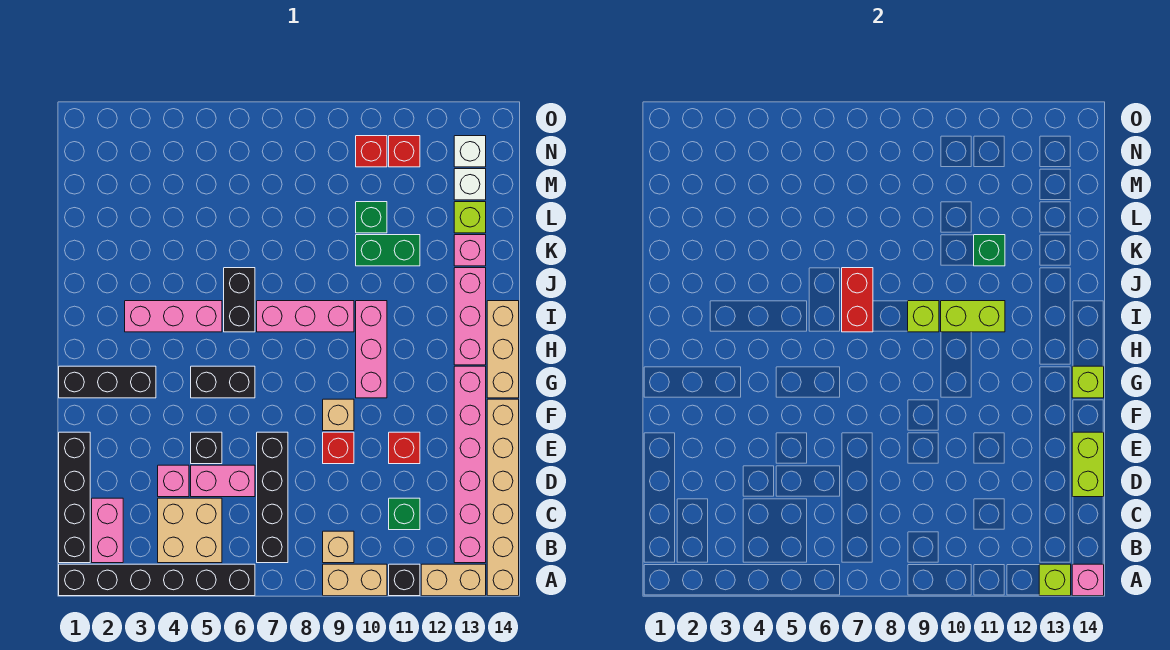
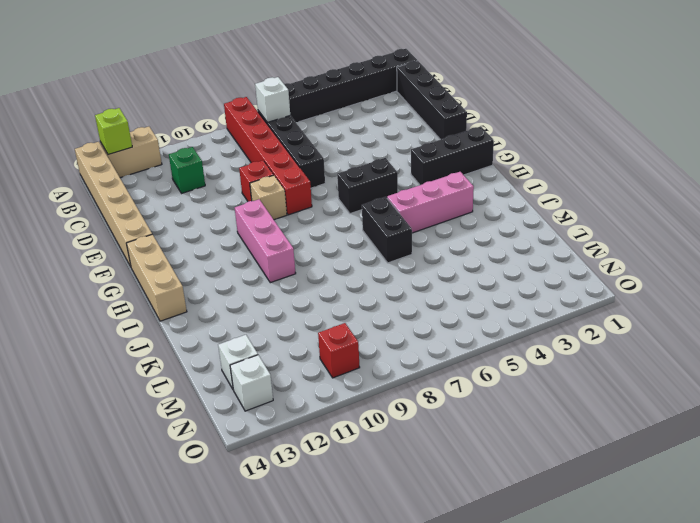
red 1x6 brick [224,97,312,215] -> none
white 1x1 brick [255,77,290,122] -> none
none -> tan 1x2 brick [323,564,387,596]
none -> black 1x1 brick [389,564,420,596]
none -> pink 1x2 brick [92,498,123,563]
none -> tan 2x2 brick [158,498,222,563]

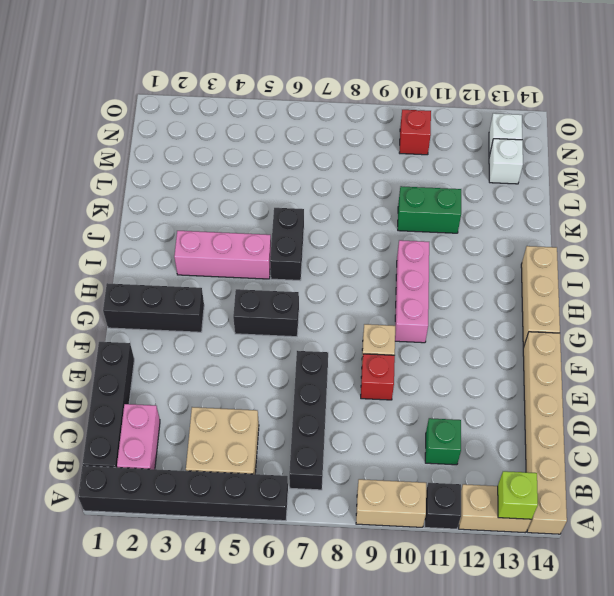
none -> tan 1x1 brick [323,531,354,563]
none -> pink 1x6 brick [454,366,486,563]
none -> pink 1x1 brick [158,465,189,497]
none -> pink 1x2 brick [191,465,255,497]

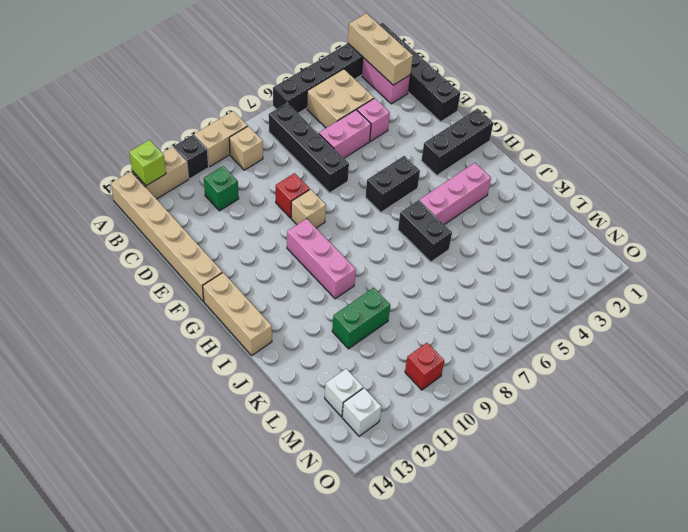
tan 1x3 brick [348,13,413,85] -> none
none -> pink 1x6 brick [454,366,486,563]
none -> black 1x1 brick [191,432,222,464]
none -> red 1x1 brick [389,432,420,464]
none -> pink 1x3 brick [454,268,486,365]

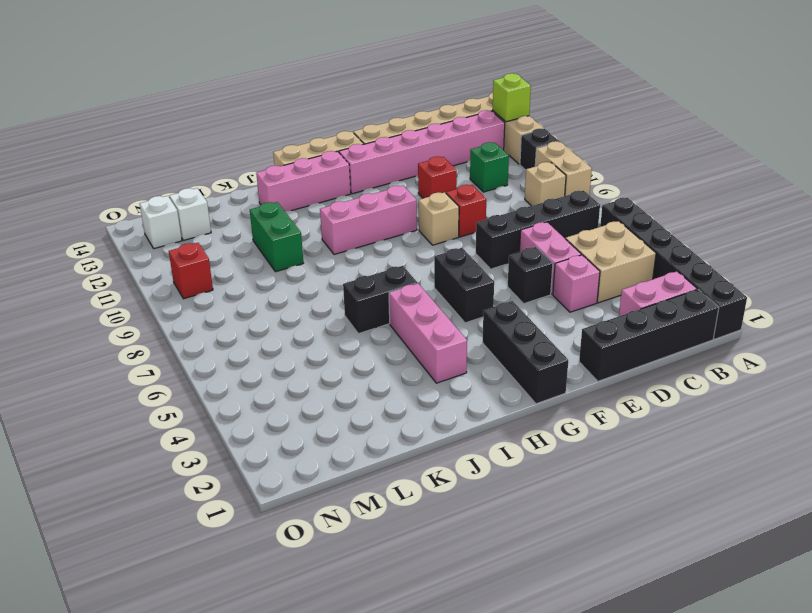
none -> pink 1x3 brick [257,301,354,332]
none -> pink 1x1 brick [454,235,486,266]
none -> green 1x1 brick [356,202,387,233]
none -> lime 1x1 brick [454,202,486,233]

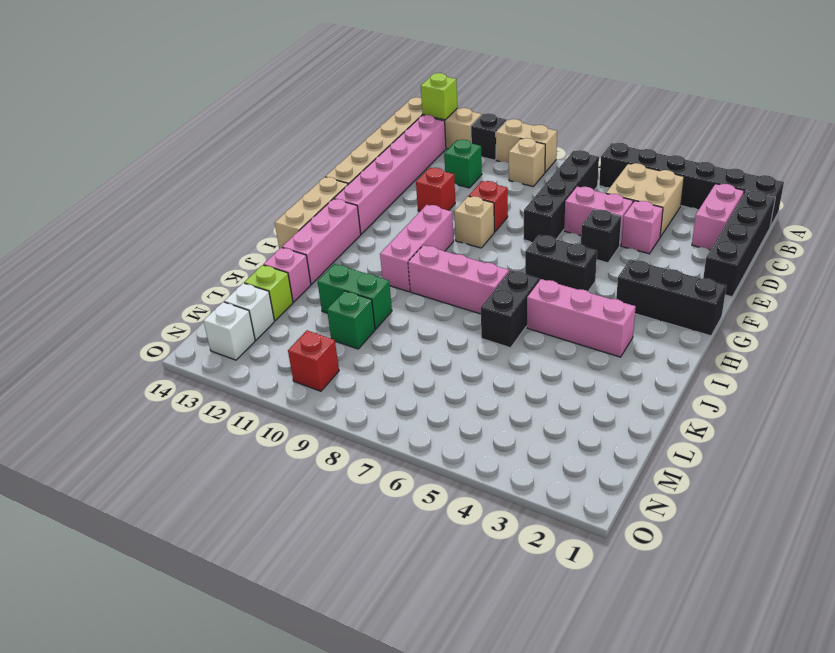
none -> red 1x1 brick [389,136,420,167]
none -> pink 1x1 brick [1072,564,1104,596]
none -> lime 1x2 brick [1072,432,1104,497]
none -> lime 1x1 brick [1072,366,1104,398]

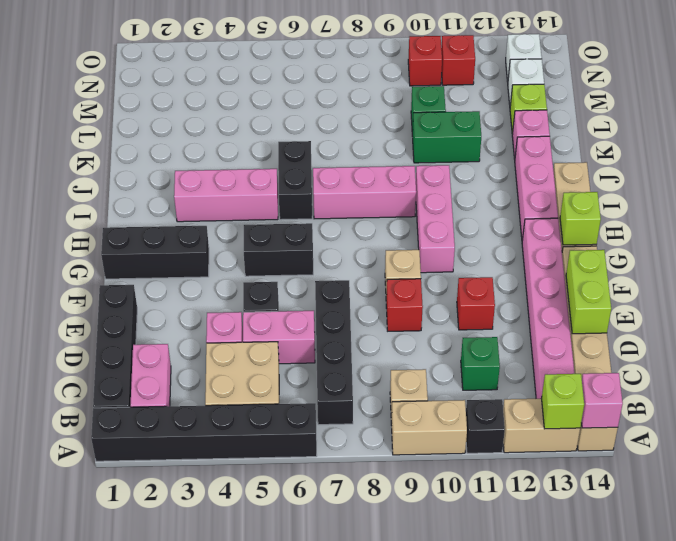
none -> red 1x2 brick [842,268,873,332]
none -> lime 1x1 brick [908,301,939,332]
none -> lime 1x2 brick [941,301,1005,332]
none -> green 1x1 brick [974,235,1005,266]

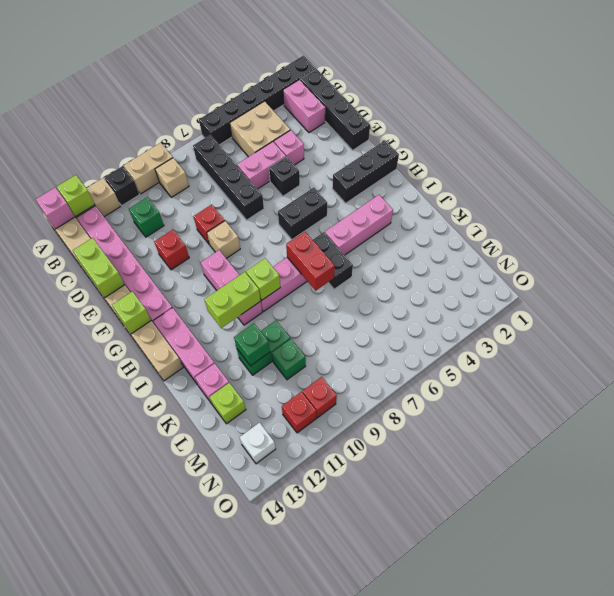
none -> white 1x1 brick [454,169,486,200]

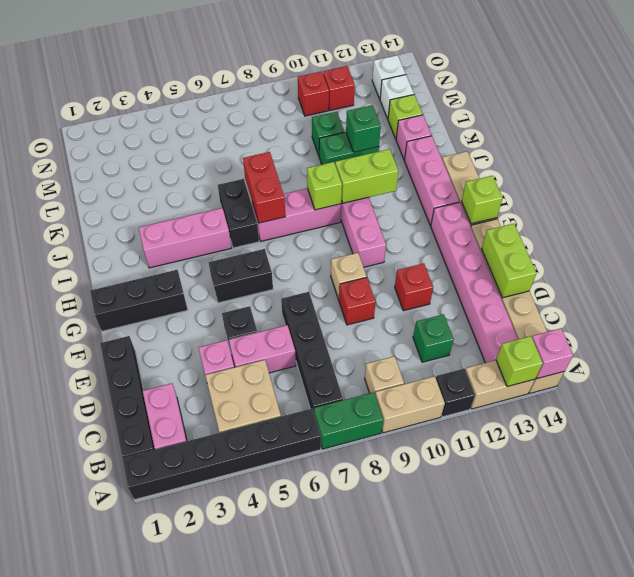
green 1x2 brick [314,392,383,449] -> none

